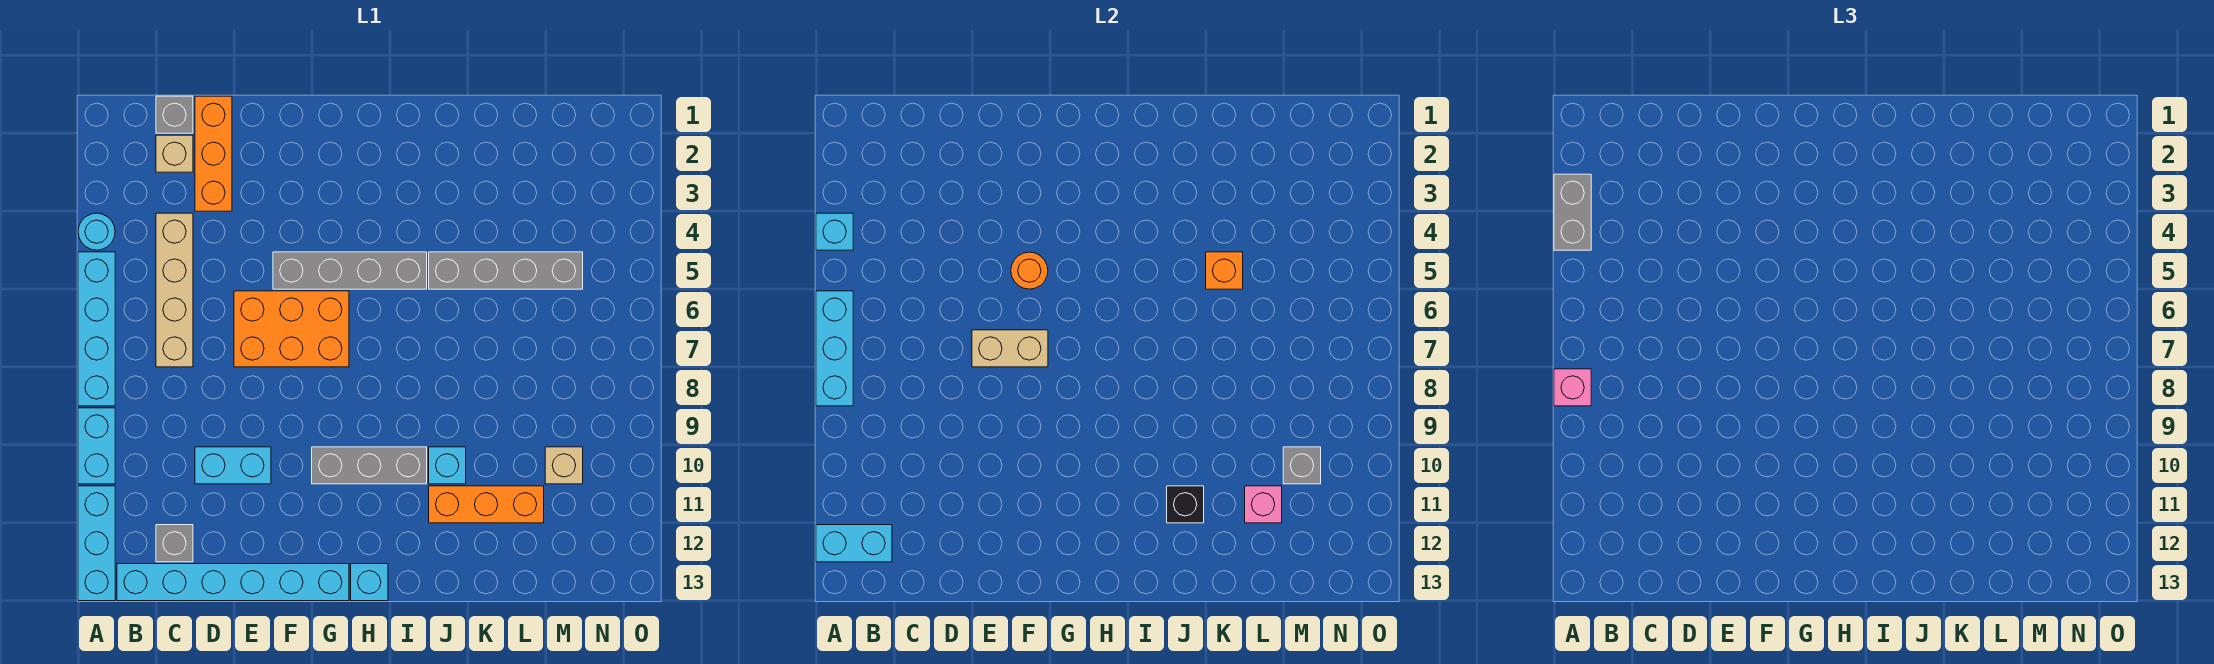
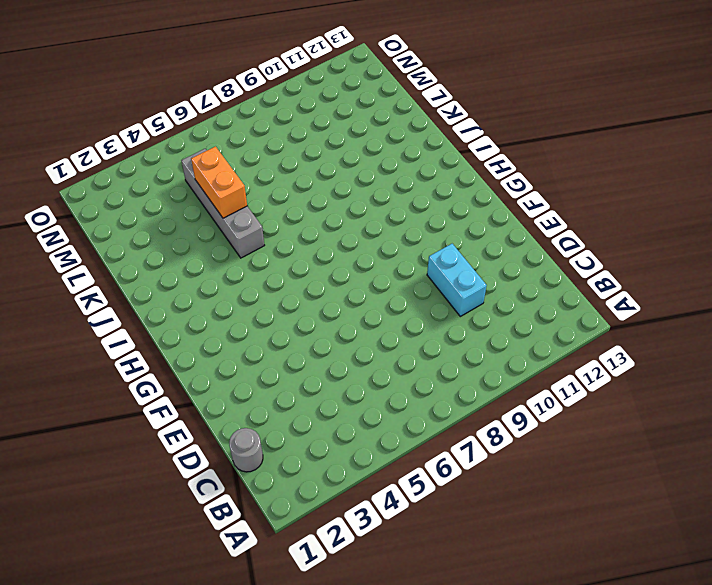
grey 1x1 round brick [229,428,263,472] -> grey 1x1 brick [156,96,193,133]
orange 1x2 brick [191,147,247,218] -> orange 1x1 brick [1206,252,1243,289]
none -> cyan 1x1 round brick [78,213,115,250]
none -> cyan 1x4 brick [78,252,115,406]
none -> cyan 1x2 brick [78,408,115,484]
none -> cyan 1x3 brick [78,486,115,601]

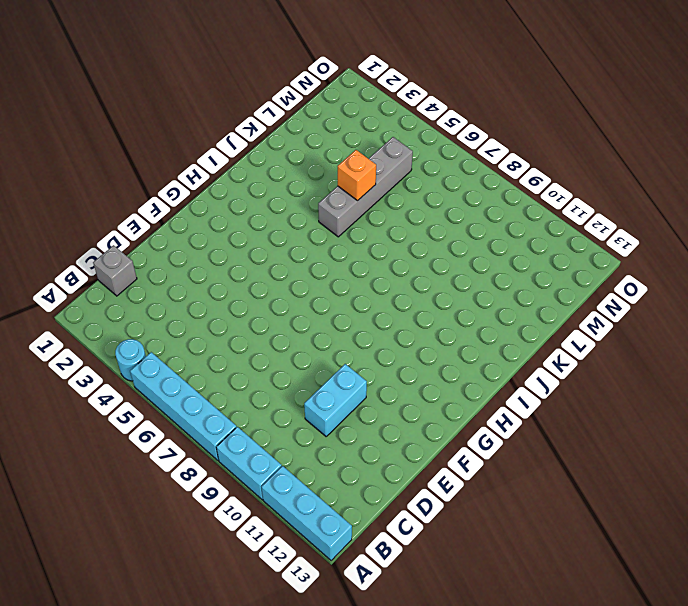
none -> cyan 1x6 brick [117,564,349,601]
none -> tan 1x1 brick [156,135,193,172]
none -> tan 1x4 brick [156,213,193,367]
none -> grey 1x1 brick [156,525,193,562]

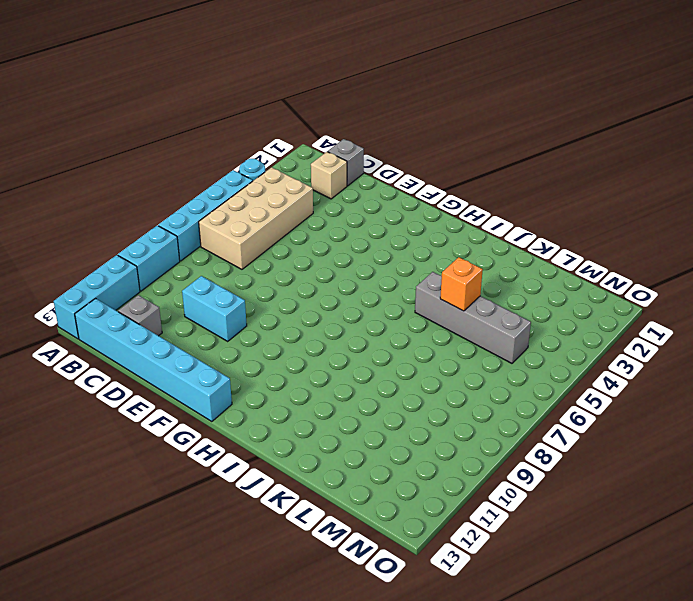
tan 2x4 brick [199,167,313,269] -> tan 1x4 brick [156,213,193,367]
none -> orange 1x3 brick [195,96,232,211]
none -> orange 2x3 brick [234,291,349,367]
none -> grey 1x4 brick [273,252,427,289]
none -> grey 1x3 brick [312,447,427,484]

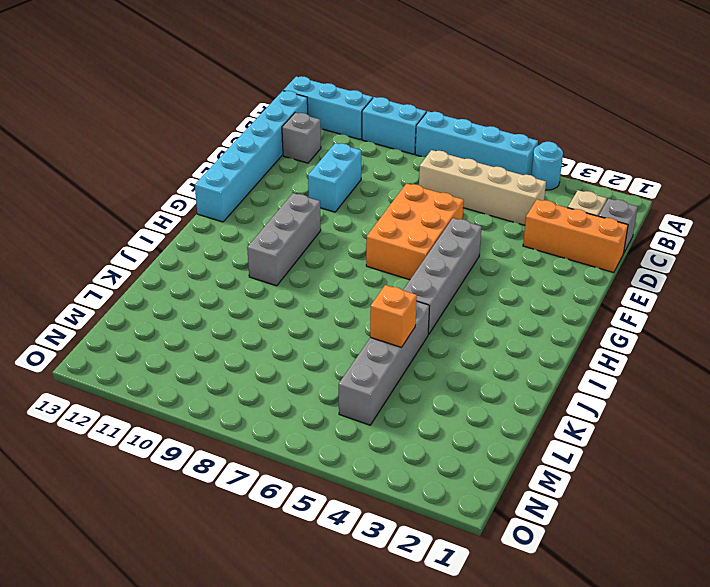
none -> cyan 1x1 brick [351,564,388,601]
none -> cyan 1x1 brick [429,447,466,484]
none -> orange 1x3 brick [429,486,544,523]
none -> tan 1x1 brick [545,447,583,484]

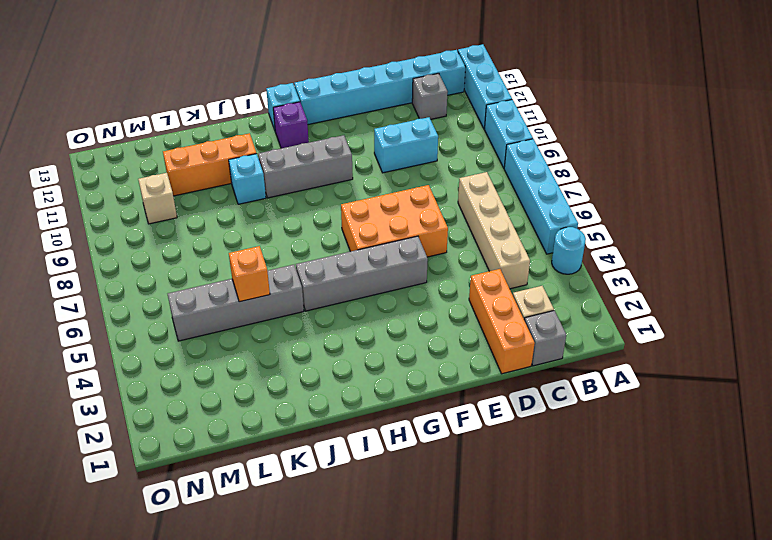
purple 1x1 brick [273,102,309,148] -> none
none -> cyan 1x1 brick [816,213,853,250]
none -> cyan 1x3 brick [816,291,853,406]
none -> cyan 1x2 brick [816,525,892,562]
none -> tan 1x2 brick [972,330,1048,367]

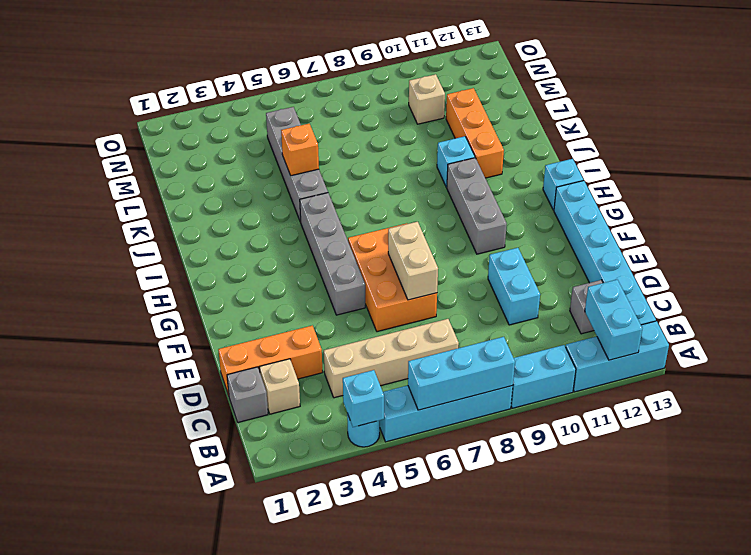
none -> orange 1x1 round brick [1011,252,1048,289]
none -> black 1x1 brick [1167,486,1204,523]
none -> pink 1x1 brick [1245,486,1282,523]
none -> grey 1x1 brick [1283,447,1321,484]

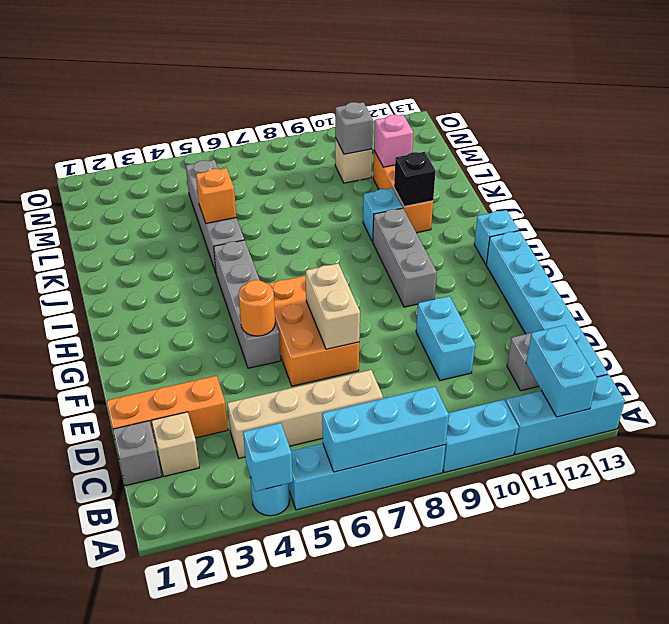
none -> grey 1x2 brick [1554,174,1591,250]
none -> pink 1x1 brick [1554,369,1591,406]

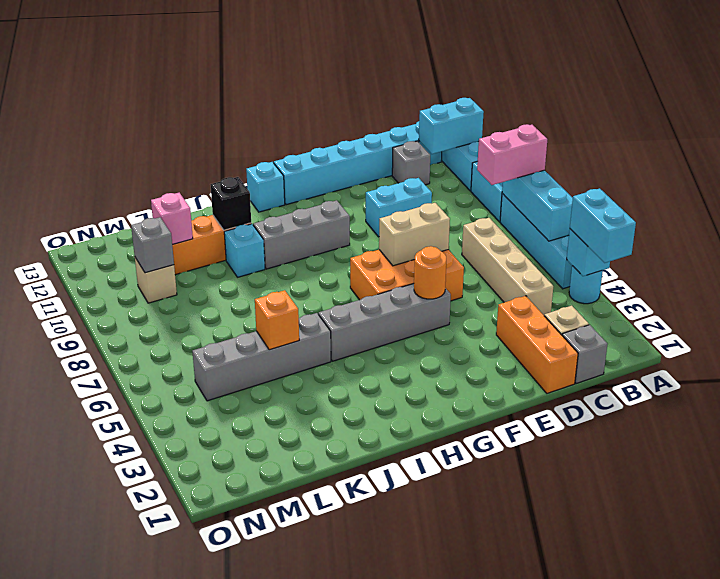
cyan 1x2 brick [570,188,636,263] -> grey 1x2 brick [1554,174,1591,250]
pink 1x2 brick [477,124,547,185] -> pink 1x1 brick [1554,369,1591,406]

